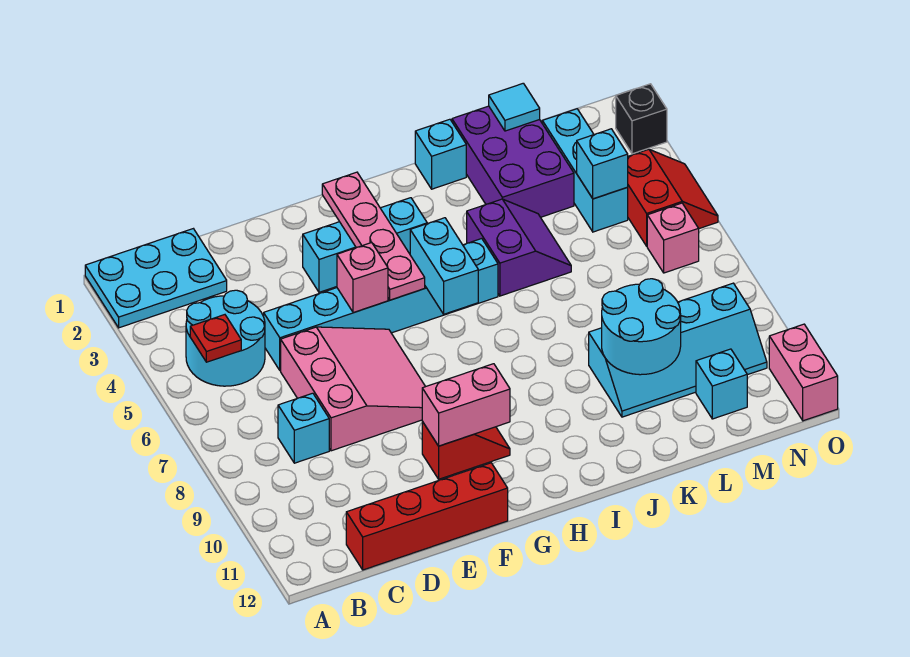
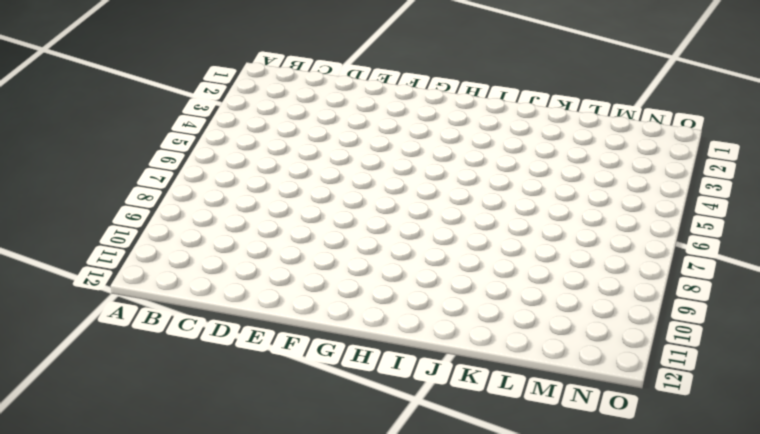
none -> cyan 2x3 plate [85,229,227,328]
none -> cyan 2x2 round brick [186,290,265,386]
none -> cyan 1x1 brick [278,393,329,463]

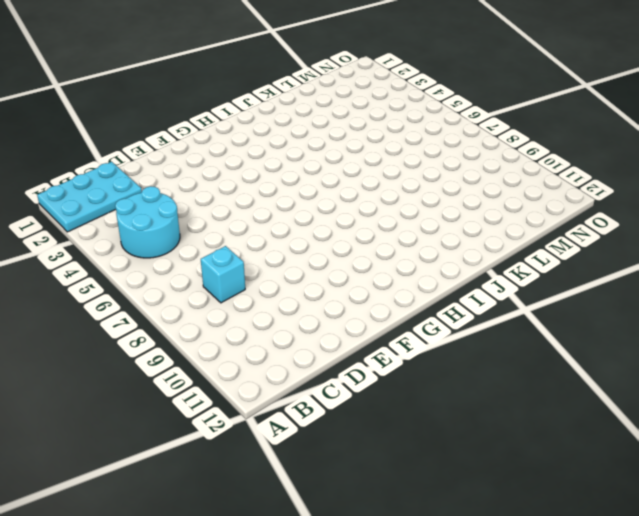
none -> red 1x4 brick [346,463,508,570]
none -> cyan 1x6 brick [264,239,498,371]
none -> pink 3x3 slope [281,327,425,451]

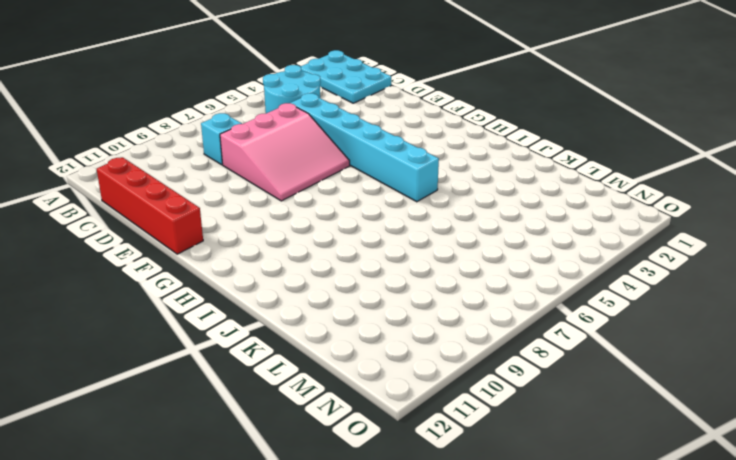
none -> cyan 1x3 brick [303,198,427,292]
none -> red 1x2 slope [422,422,510,479]
none -> cyan 1x1 brick [415,119,466,189]

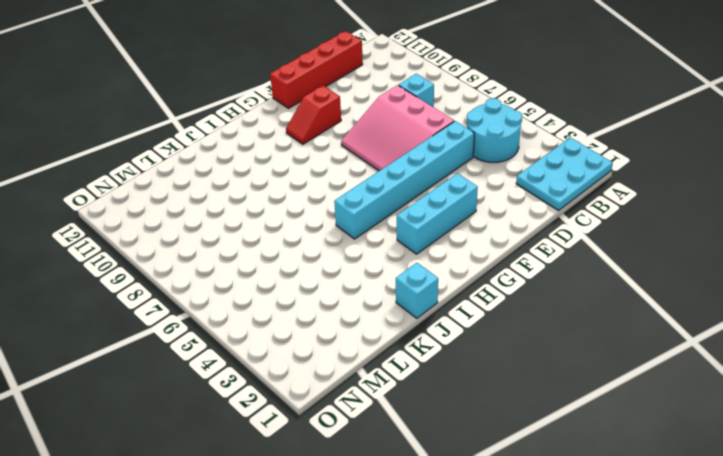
none -> purple 2x2 slope [467,199,571,296]
none -> purple 2x3 brick [452,106,574,217]
none -> cyan 2x4 slope [589,283,767,417]

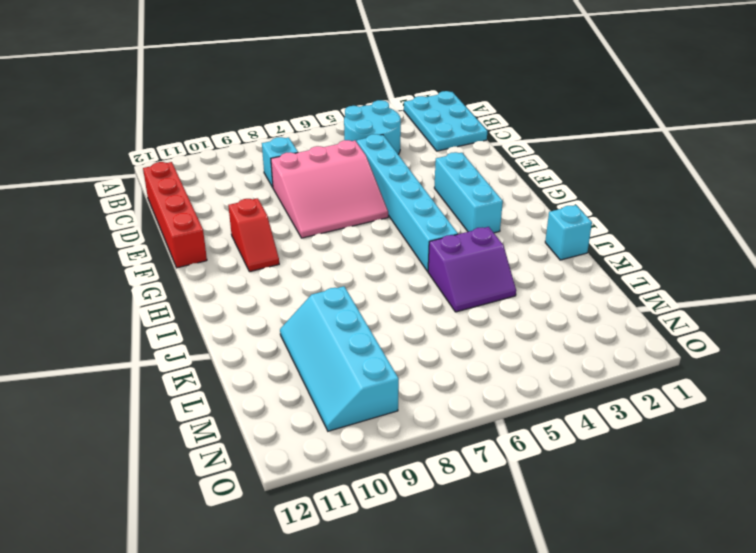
none -> purple 2x3 brick [452,106,574,217]
none -> cyan 1x3 brick [542,109,628,232]
none -> cyan 1x1 brick [696,349,747,419]

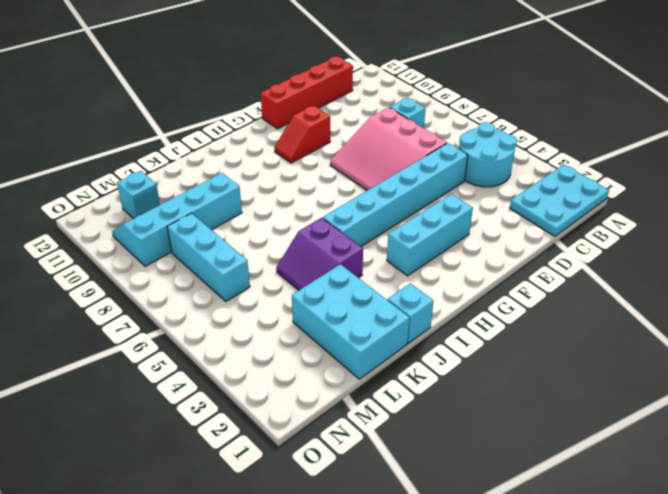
cyan 2x3 brick [292,264,410,379] -> purple 2x3 brick [452,106,574,217]
cyan 1x3 brick [167,213,250,301] -> cyan 1x3 brick moved to [542,109,628,232]
none -> red 2x2 slope [628,149,718,246]
none -> pink 1x1 brick [647,203,699,273]
none -> black 1x1 brick [616,84,667,154]

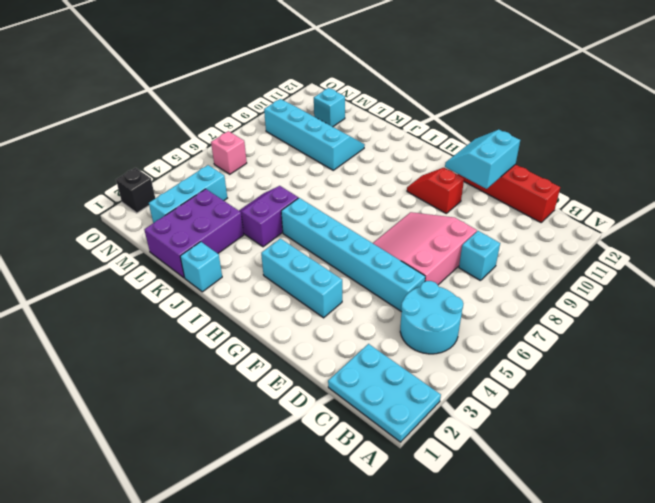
cyan 2x2 slope [445,130,520,189] -> none
none -> red 2x2 slope [628,149,718,246]
none -> pink 1x2 brick [769,324,838,421]
none -> red 1x1 plate [190,315,241,362]

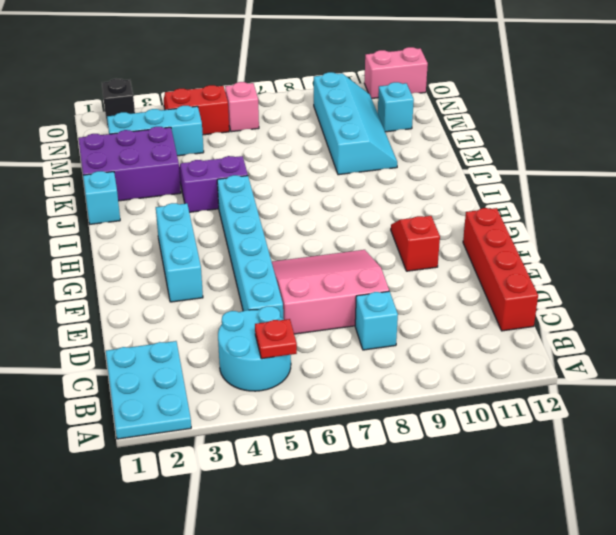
none -> pink 1x1 brick [337,242,388,313]
none -> pink 1x2 brick [422,364,510,446]
none -> pink 1x4 plate [322,172,425,300]

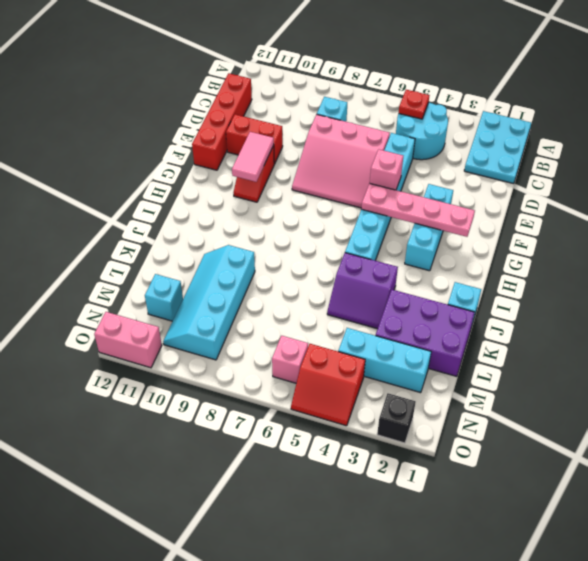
red 1x2 brick [226,114,283,164] -> none
pink 1x2 tile [232,132,274,182] -> pink 1x2 brick [422,364,510,446]
none -> cyan 1x2 brick [410,218,478,314]
none -> cyan 2x2 round brick [602,279,681,375]
none -> cyan 1x1 tile [489,83,540,131]

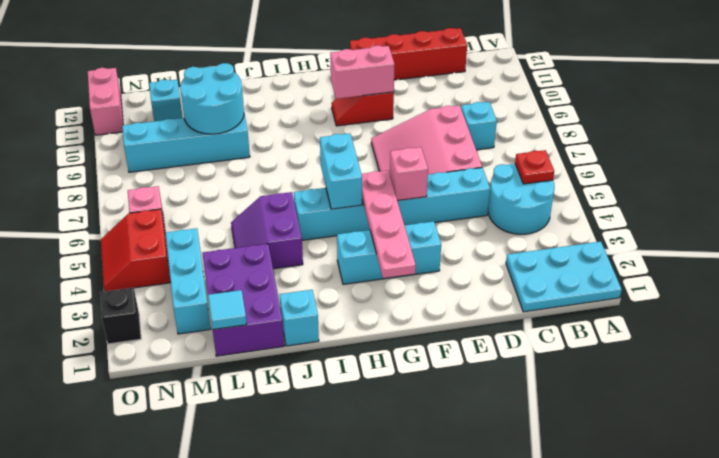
none -> cyan 1x1 brick [577,129,628,199]

